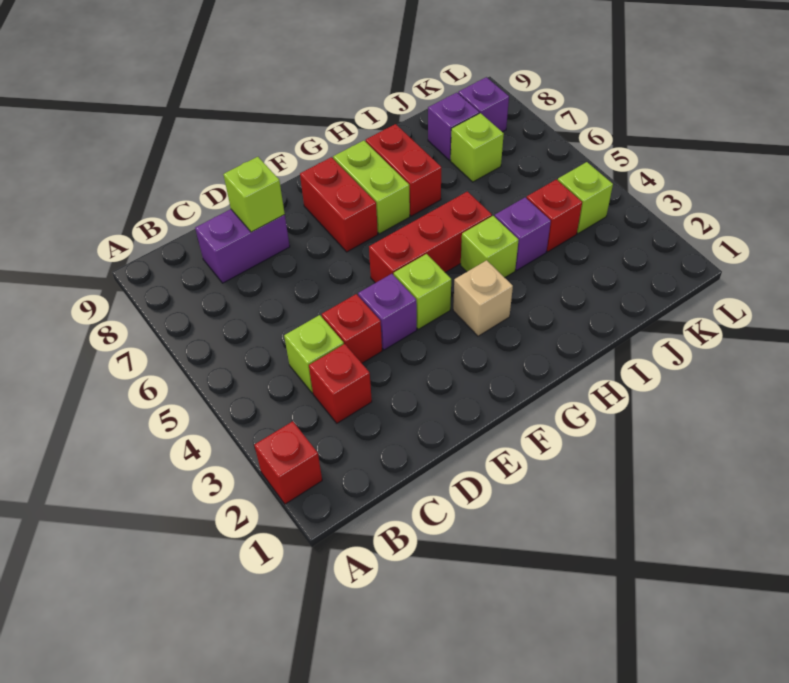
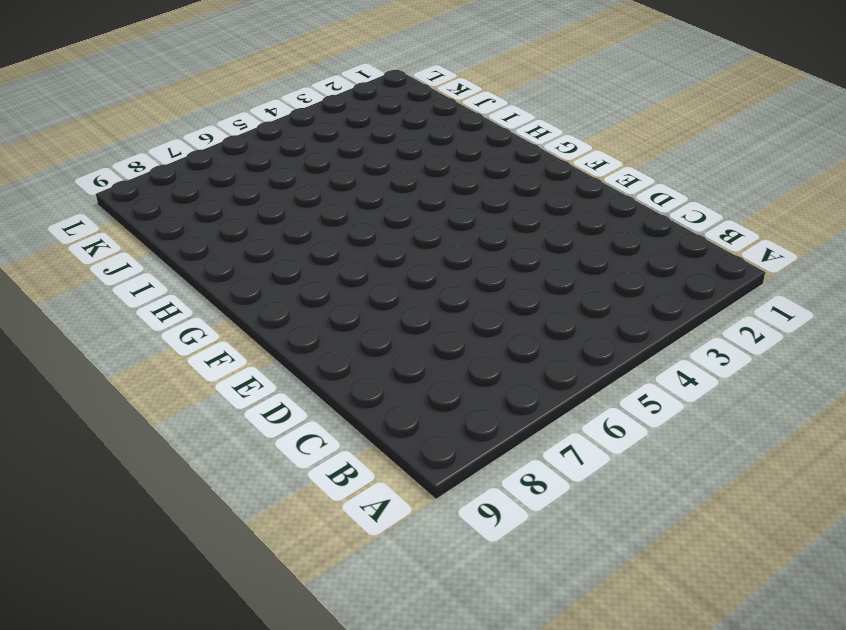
none -> red 1x1 brick [254,421,322,504]
none -> red 1x1 brick [309,344,372,423]
none -> lime 1x1 brick [284,315,344,393]

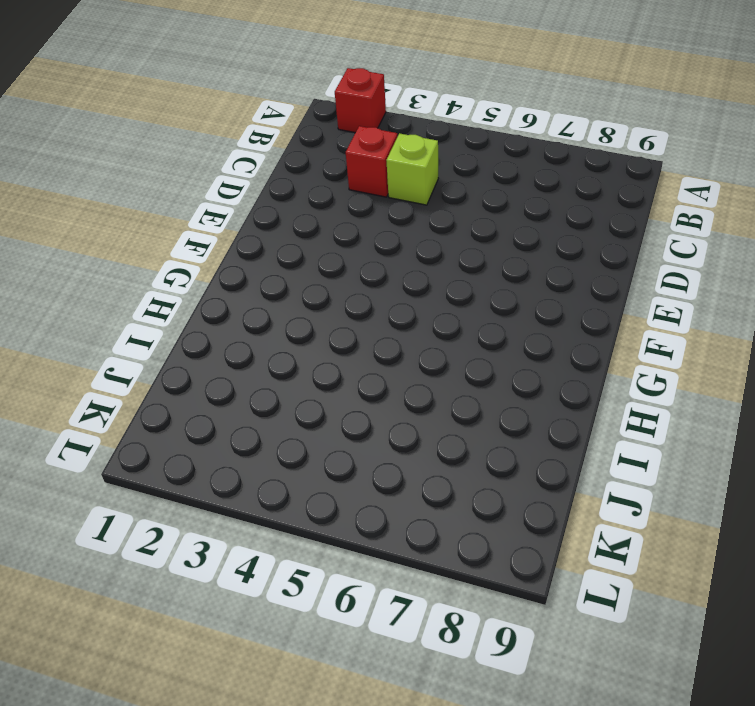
none -> purple 1x2 brick [195,209,290,283]
none -> red 1x1 brick [322,294,382,363]
none -> purple 1x1 brick [358,274,417,350]

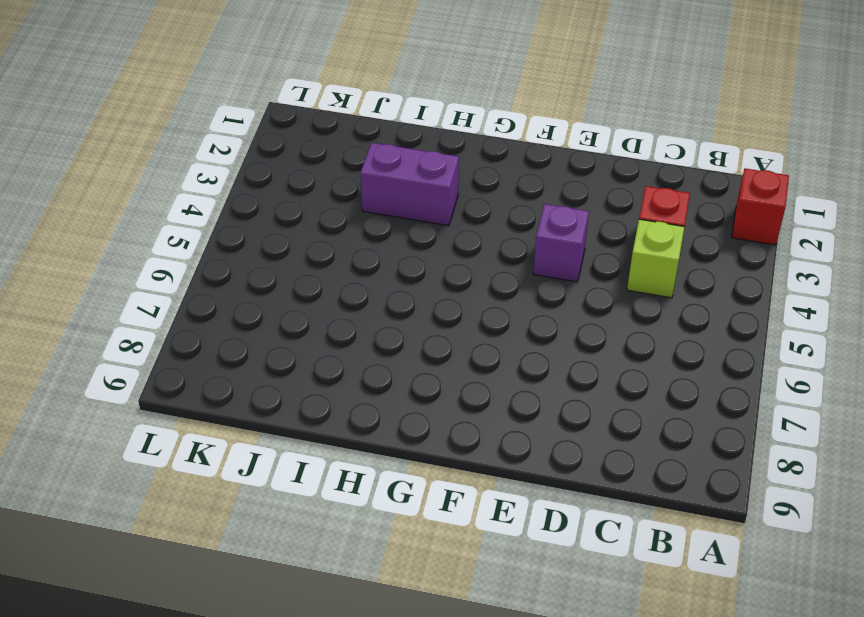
purple 1x2 brick [360,143,459,226] -> purple 1x2 brick moved to [195,209,290,283]
none -> red 1x1 brick [322,294,382,363]
none -> lime 1x1 brick [394,254,451,329]
none -> red 1x3 brick [369,192,492,283]

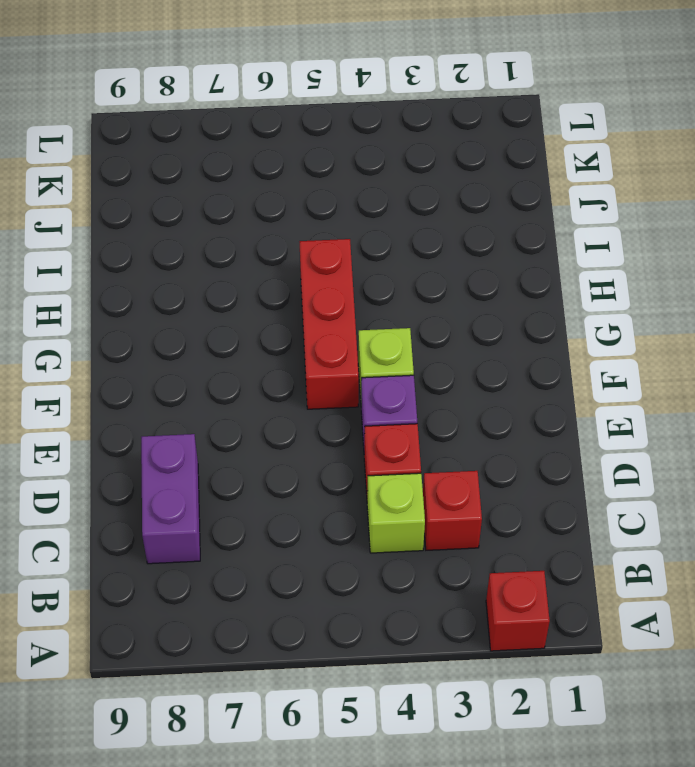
none -> red 1x2 brick [300,157,378,252]
none -> tan 1x1 brick [453,260,513,336]
none -> lime 1x2 brick [333,141,410,234]

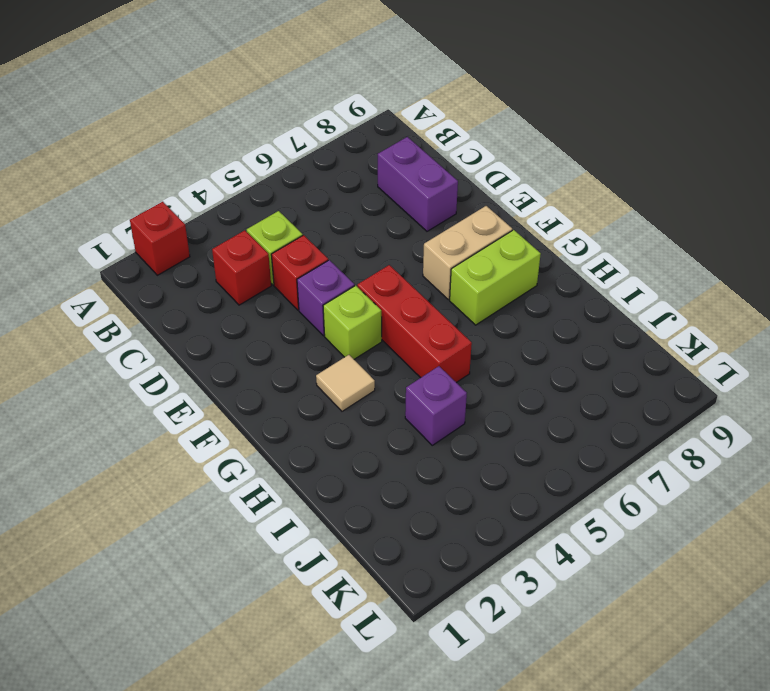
tan 1x2 brick [423,206,512,300] -> red 1x2 brick [300,157,378,252]
tan 1x1 tile [316,355,375,411] -> tan 1x1 brick [453,260,513,336]
none -> lime 1x1 brick [461,216,518,278]
none -> red 1x2 brick [366,124,441,216]
none -> red 1x1 brick [527,179,582,252]

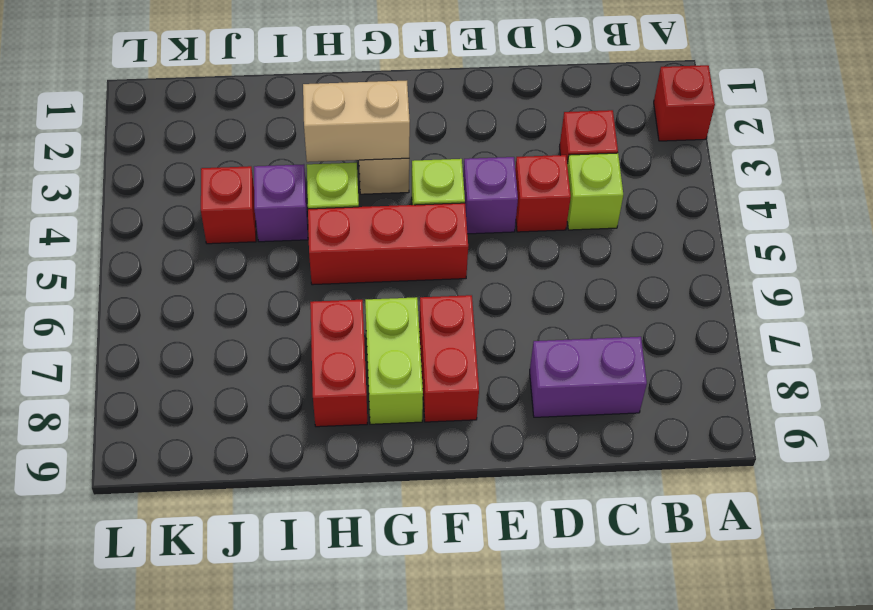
tan 1x2 brick [303,81,410,162] -> none
none -> lime 1x1 brick [451,113,504,182]
none -> purple 1x1 brick [428,93,479,160]
none -> lime 1x1 brick [558,162,613,234]

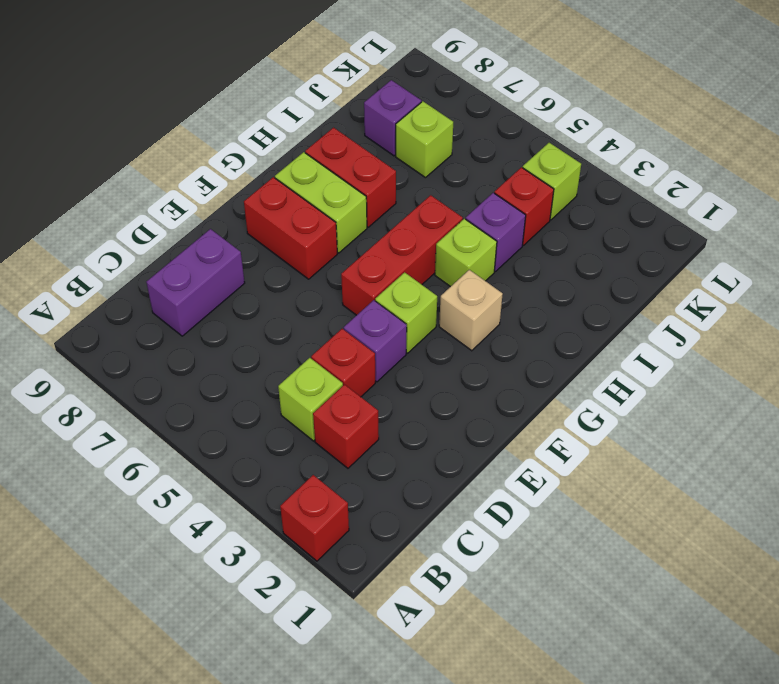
none -> purple 1x1 brick [458,77,509,132]
none -> lime 1x1 brick [223,157,285,232]

